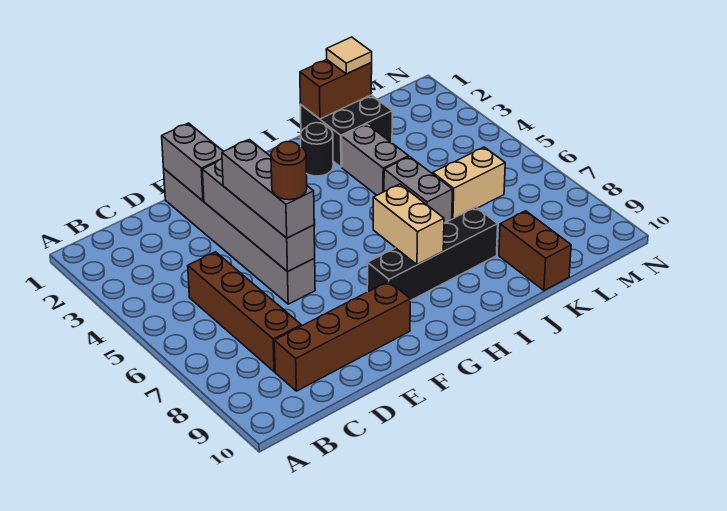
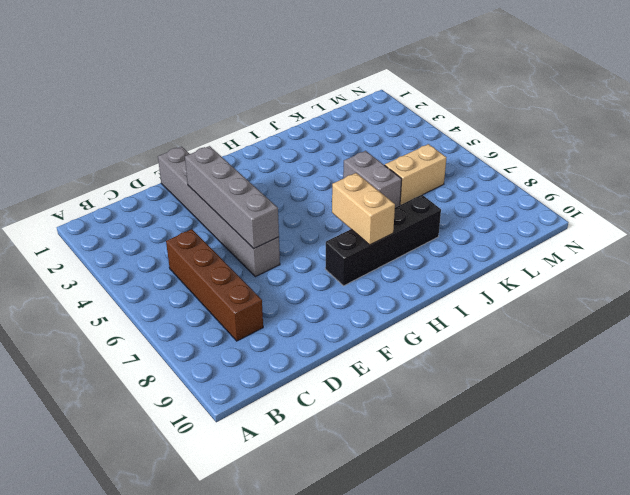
none -> brown 1x4 brick [274,281,410,391]
none -> black 1x1 round brick [301,123,333,176]
none -> black 2x2 brick [300,95,392,167]

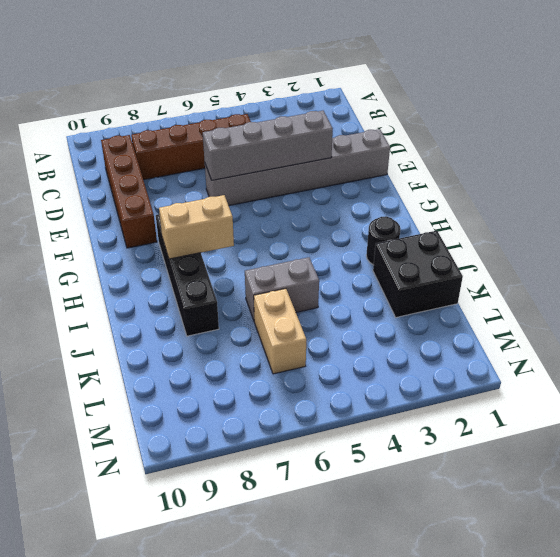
none -> grey 1x2 brick [342,124,409,195]
none -> brown 1x2 brick [499,211,571,290]
none -> grey 1x2 brick [162,123,223,201]

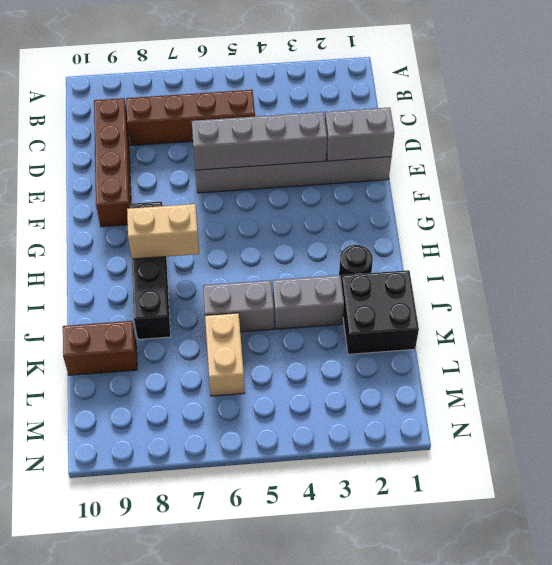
none -> brown 1x2 brick [300,60,372,119]
none -> grey 1x3 brick [222,140,314,238]
none -> tan 1x1 tile [326,37,372,74]

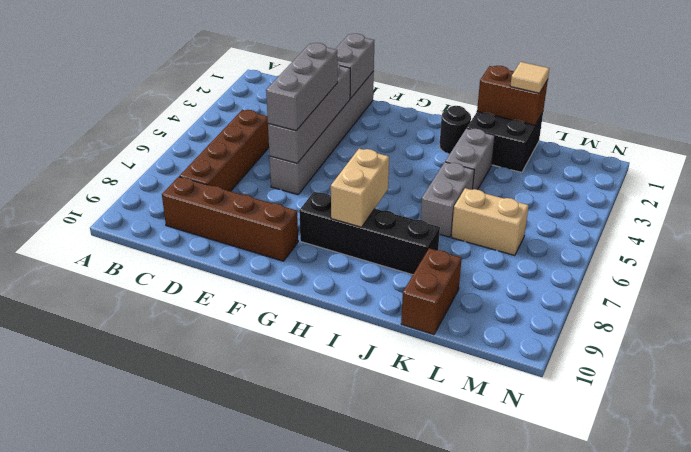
none -> brown 1x1 round brick [271,142,307,200]

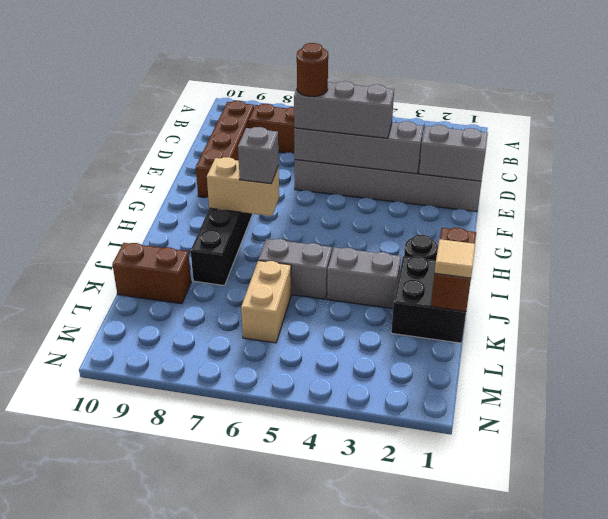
grey 1x1 brick [238,127,279,184] -> none

